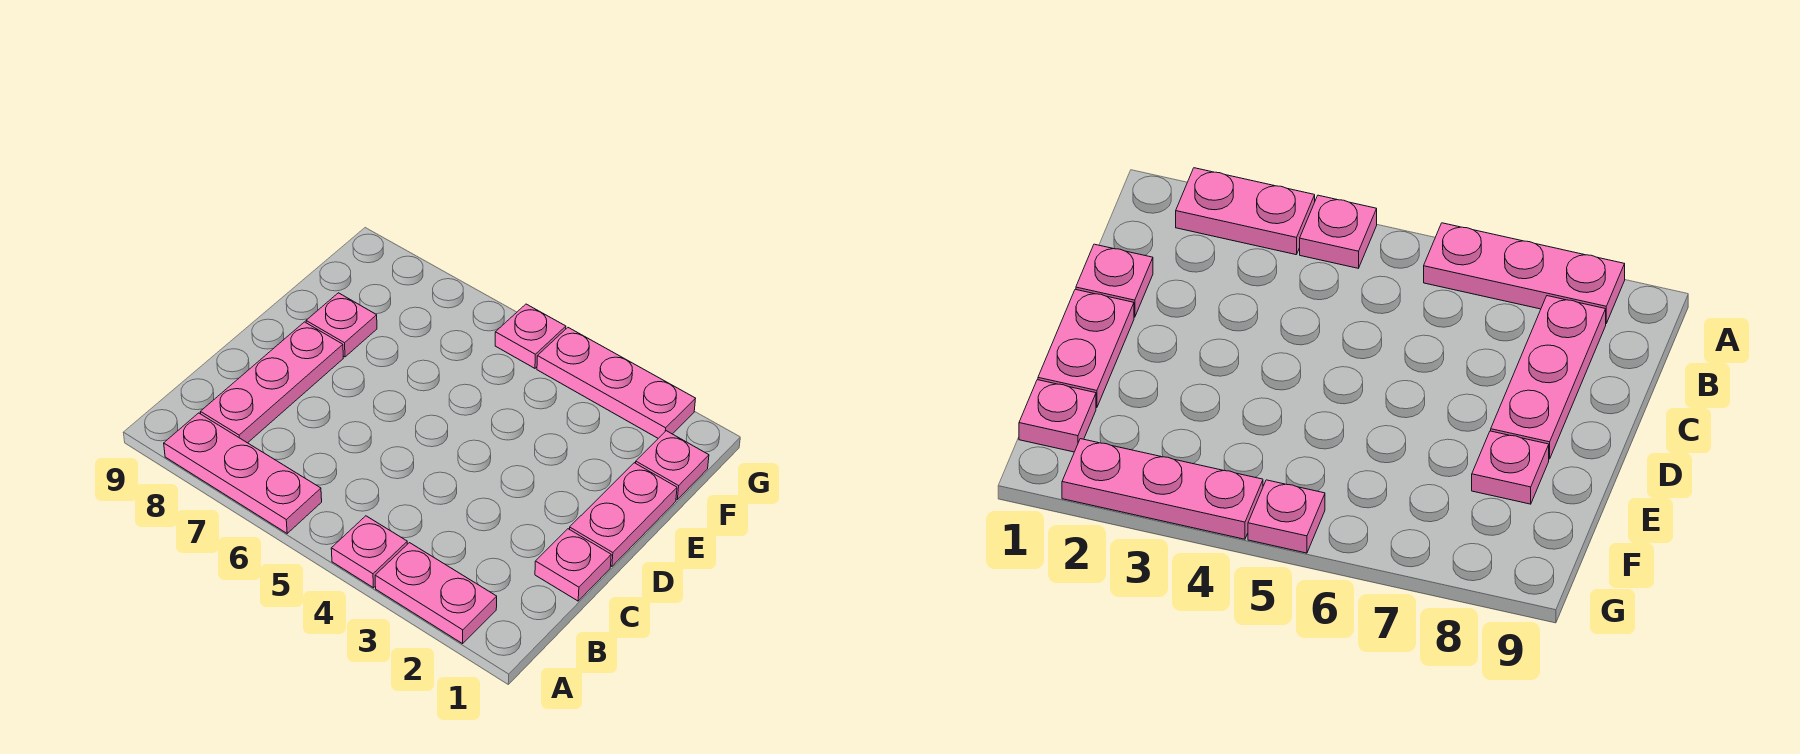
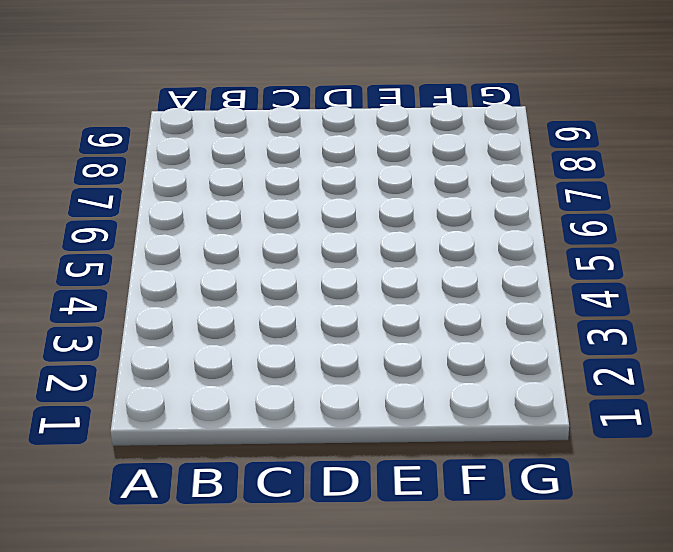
none -> pink 1x2 plate [375,543,497,644]
none -> pink 1x1 plate [331,516,407,588]

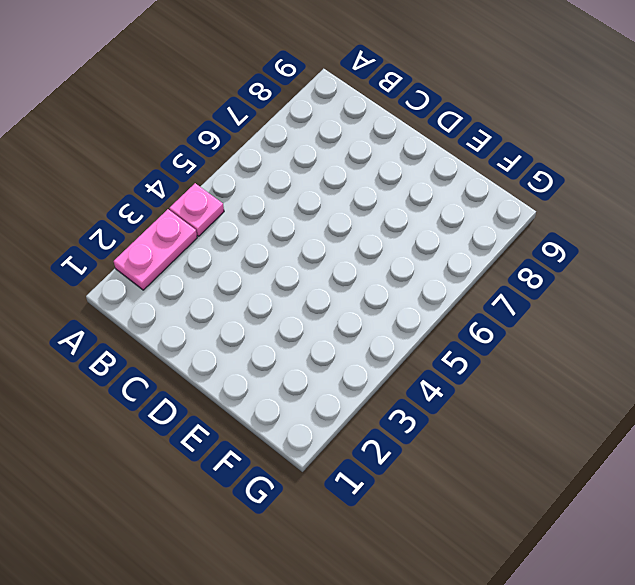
none -> pink 1x3 plate [164,413,322,533]
none -> pink 1x3 plate [200,322,343,443]

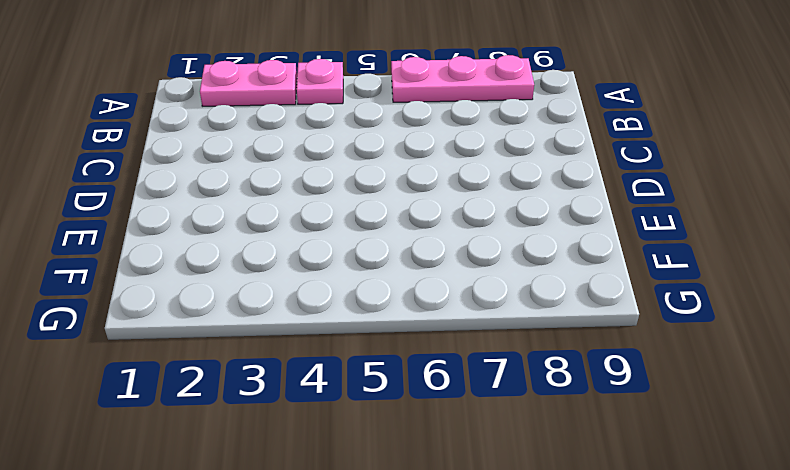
none -> pink 1x3 plate [200,322,343,443]
none -> pink 1x1 plate [535,529,611,601]

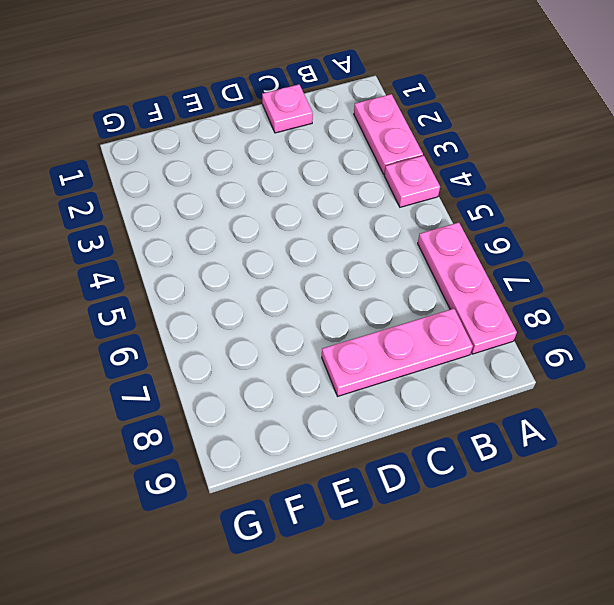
none -> pink 1x2 plate [570,463,677,566]
none -> pink 1x1 plate [306,293,377,357]

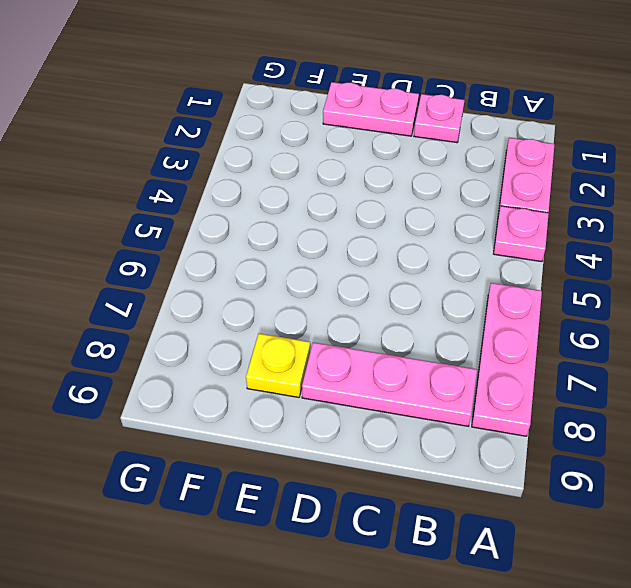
yellow 1x1 plate [246,334,310,397] -> pink 1x1 plate [306,293,377,357]
none -> pink 1x1 plate [636,431,709,499]
none -> pink 1x3 plate [537,328,696,438]

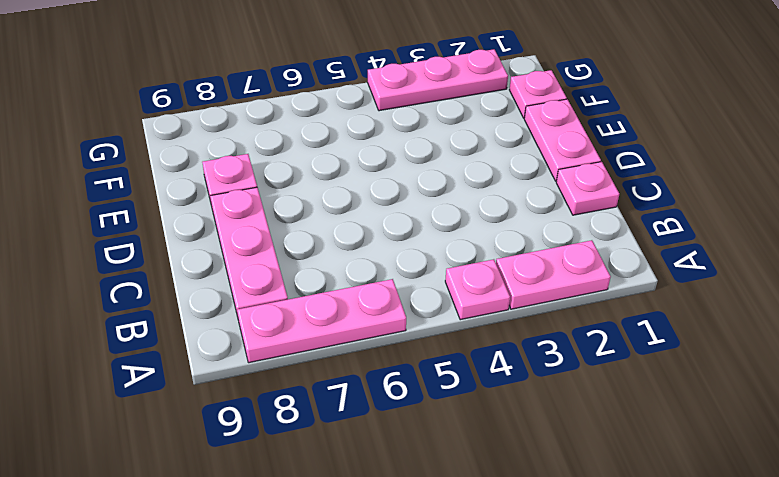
none -> pink 1x1 plate [495,304,566,368]

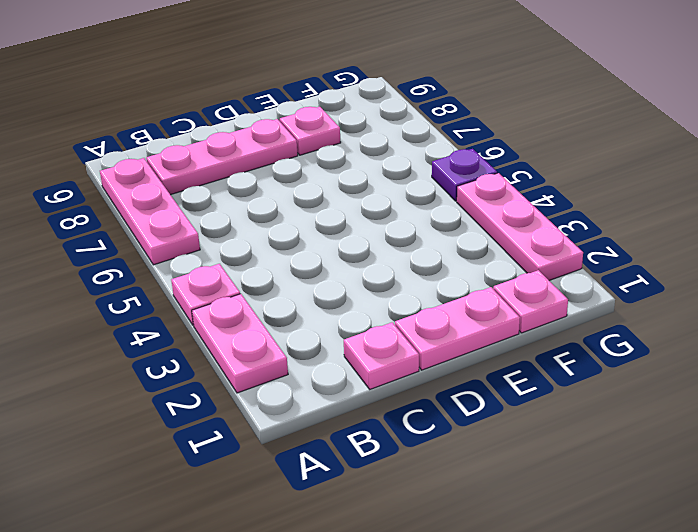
purple 1x1 plate [432,149,497,201] -> pink 1x1 plate [495,304,566,368]

